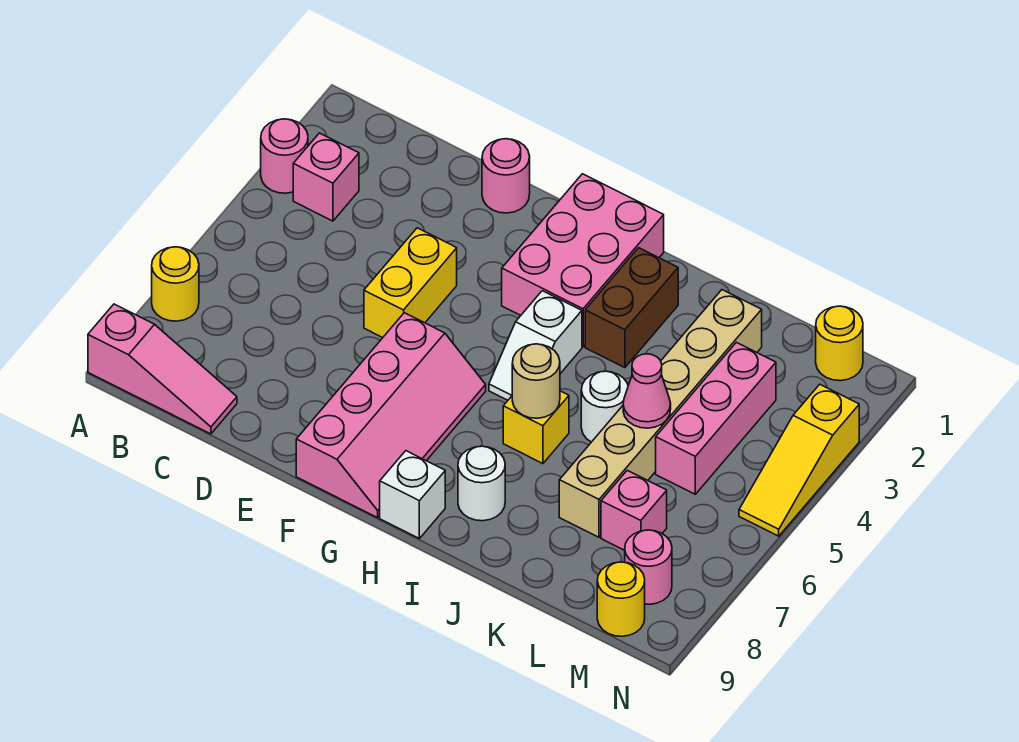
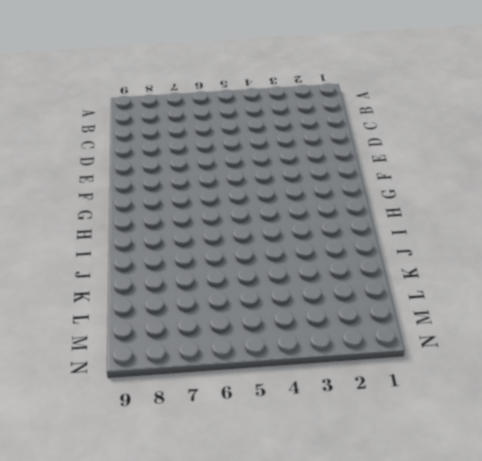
none -> pink 1x1 round brick [261,119,308,193]
none -> yellow 1x1 round brick [152,247,199,321]
none -> pink 1x3 slope [88,304,237,434]

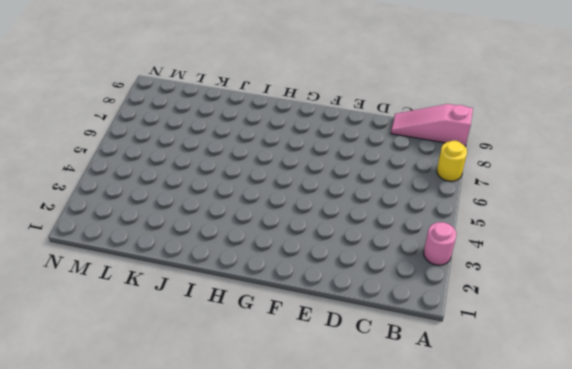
none -> pink 1x1 brick [293,133,359,221]
none -> pink 1x1 round brick [482,139,530,213]
none -> yellow 1x2 brick [364,228,457,338]

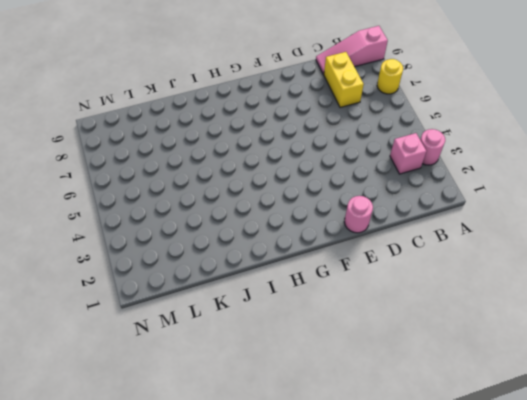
yellow 1x2 brick [324,52,364,108] -> yellow 1x2 brick moved to [364,228,457,338]
none -> pink 2x4 slope [296,313,486,518]
none -> pink 2x3 brick [502,174,664,347]
none -> white 1x2 slope [489,291,582,400]

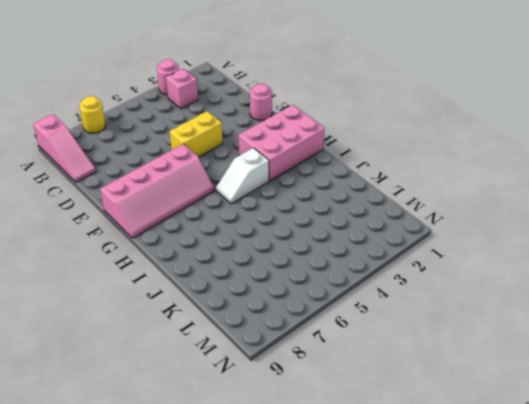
none -> white 1x1 brick [380,451,445,538]
none -> brown 1x2 brick [585,248,678,368]
none -> yellow 1x1 brick [503,391,569,464]

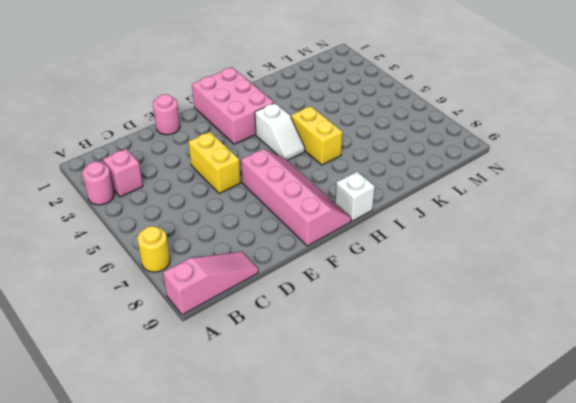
yellow 1x2 brick [291,106,343,165] -> yellow 1x1 brick [503,391,569,464]
none -> brown 1x2 brick [585,248,678,368]
none -> white 1x1 round brick [458,446,505,521]
none -> white 1x1 round brick [581,371,628,442]

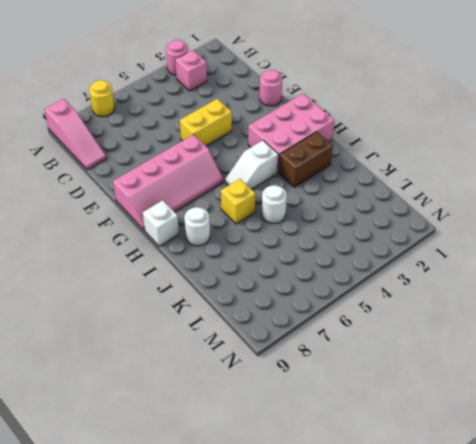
none -> tan 1x6 brick [559,290,762,537]
none -> pink 1x3 brick [656,342,776,494]
none -> pink 1x1 brick [601,470,667,550]

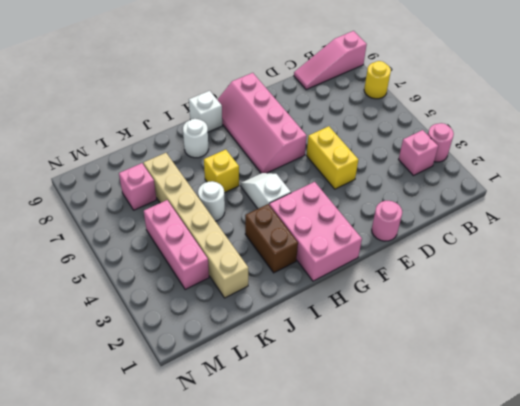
none -> yellow 1x1 round brick [816,306,863,381]
none -> pink 1x1 round brick [625,530,672,604]
none -> yellow 1x1 round brick [597,562,645,636]

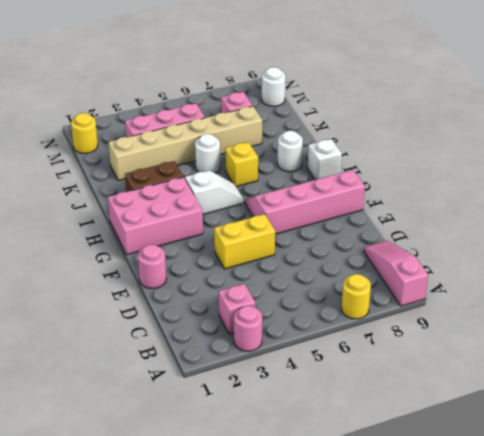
white 1x1 round brick [262,67,285,106] -> yellow 1x1 round brick [597,562,645,636]
none -> pink 1x1 round brick [625,530,672,604]
none -> yellow 1x3 slope [739,384,859,536]
none -> tan 1x1 round brick [512,344,560,418]

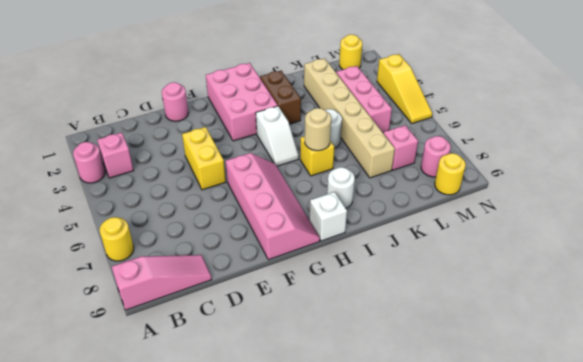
none -> pink 1x1 cone [623,354,671,428]

